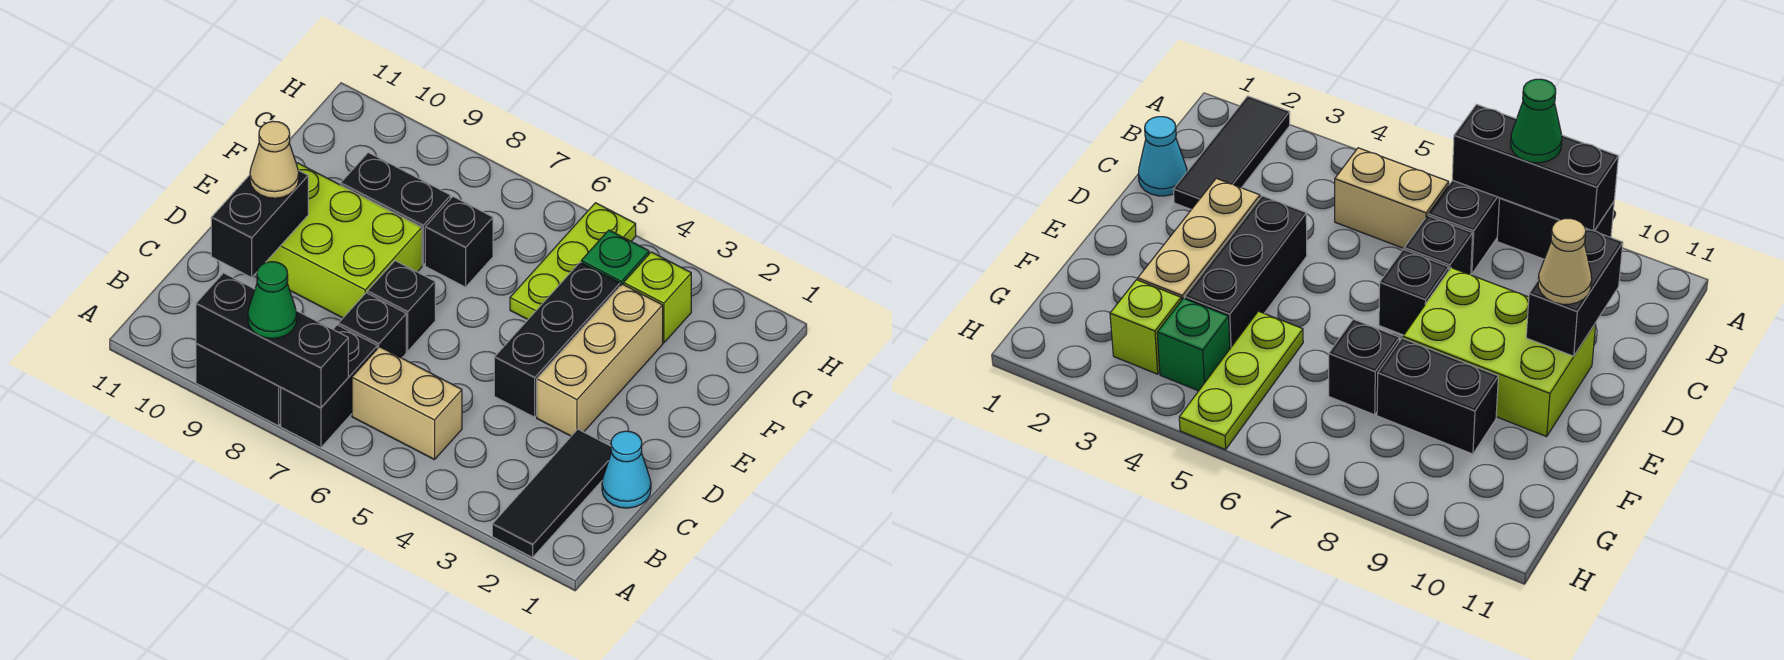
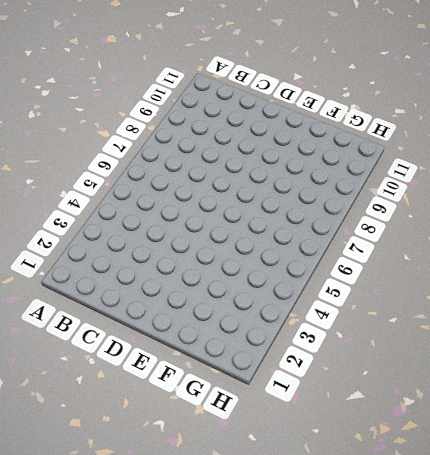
none -> black 1x3 tile [492,429,611,557]
none -> black 1x2 brick [281,325,377,448]
none -> black 1x2 brick [196,344,281,426]

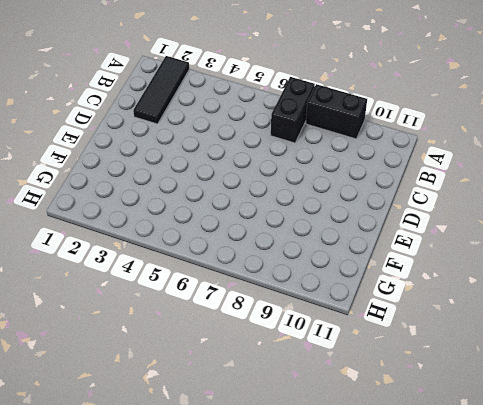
none -> tan 1x2 brick [352,347,462,460]
none -> cyan 1x1 cone [602,431,651,508]
none -> black 1x1 brick [338,293,406,358]

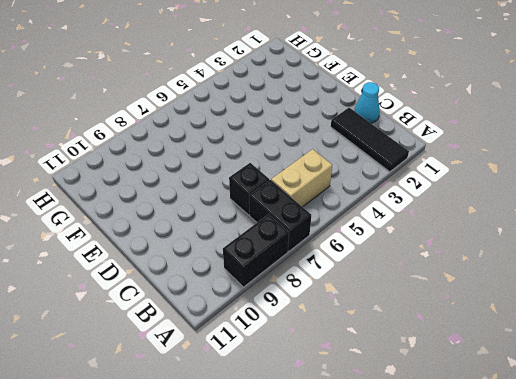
none -> tan 1x3 brick [537,284,663,436]
none -> black 1x3 brick [494,262,620,417]
none -> black 1x1 brick [367,261,435,351]

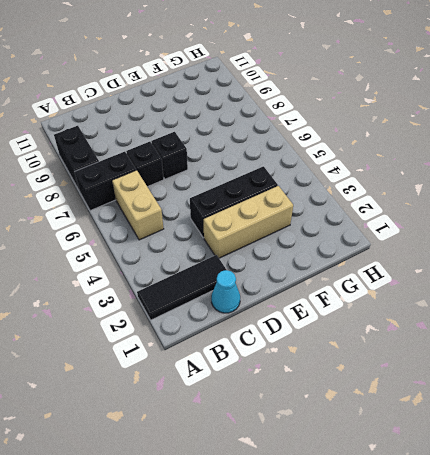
none -> lime 2x3 brick [266,163,422,318]
none -> lime 1x3 plate [510,203,636,319]
none -> black 1x1 brick [425,197,493,287]

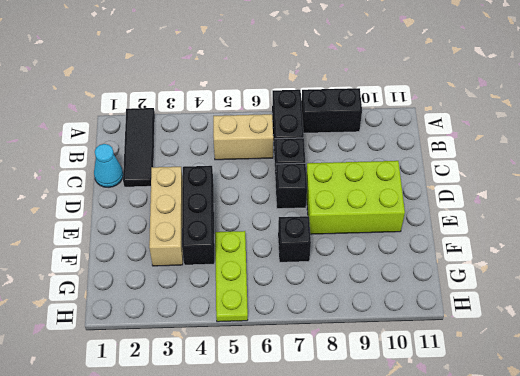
none -> black 1x2 brick [341,153,451,265]
none -> lime 1x1 brick [624,252,691,343]
none -> green 1x1 brick [581,230,649,286]

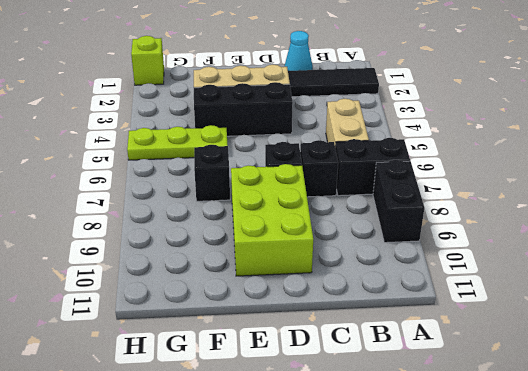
lime 1x1 brick [131,36,164,85] -> lime 1x1 brick moved to [624,252,691,343]
none -> black 1x2 brick [341,153,451,265]
none -> green 1x1 brick [581,230,649,286]
none -> black 1x3 brick [196,273,348,408]

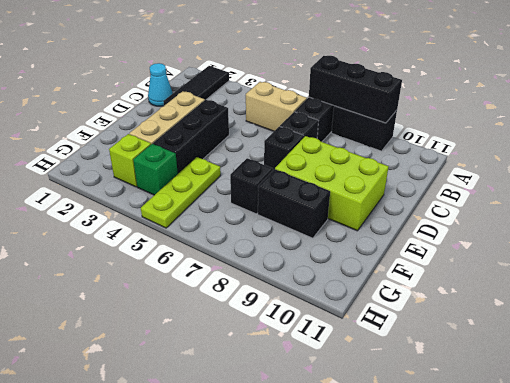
none -> black 1x2 brick [211,170,308,277]
none -> green 1x1 cone [248,262,297,339]
none -> tan 1x1 cone [250,121,299,198]

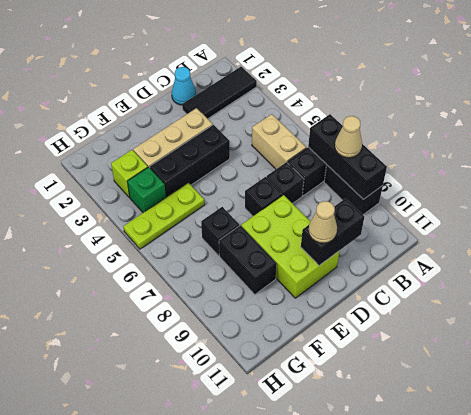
tan 1x1 cone [335,116,362,158] -> green 1x1 cone [248,262,297,339]

